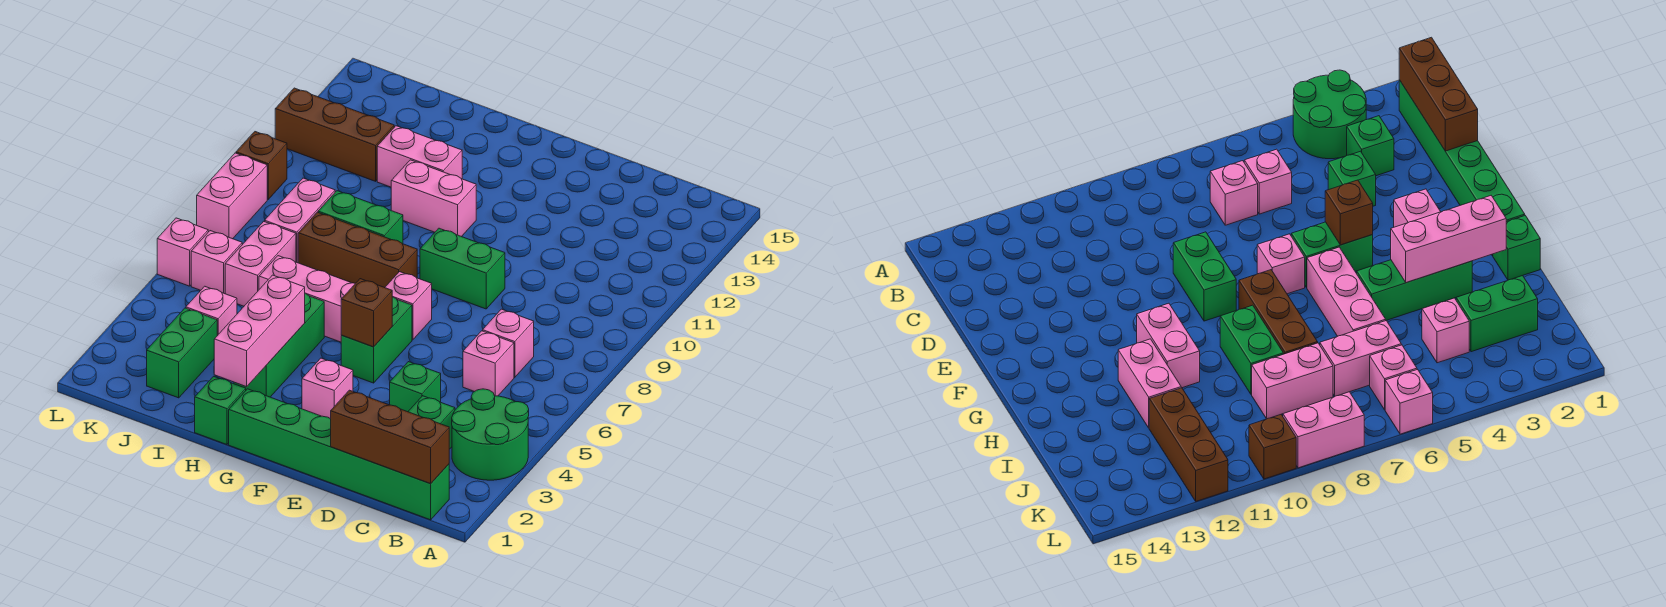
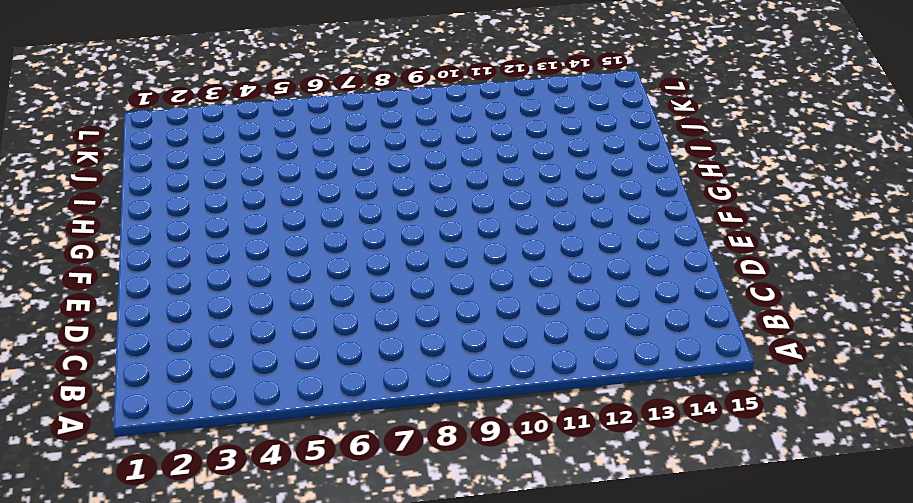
none -> green 2x2 round brick [452,389,529,480]
none -> green 1x6 brick [229,389,449,520]
none -> green 1x1 brick [408,396,455,449]

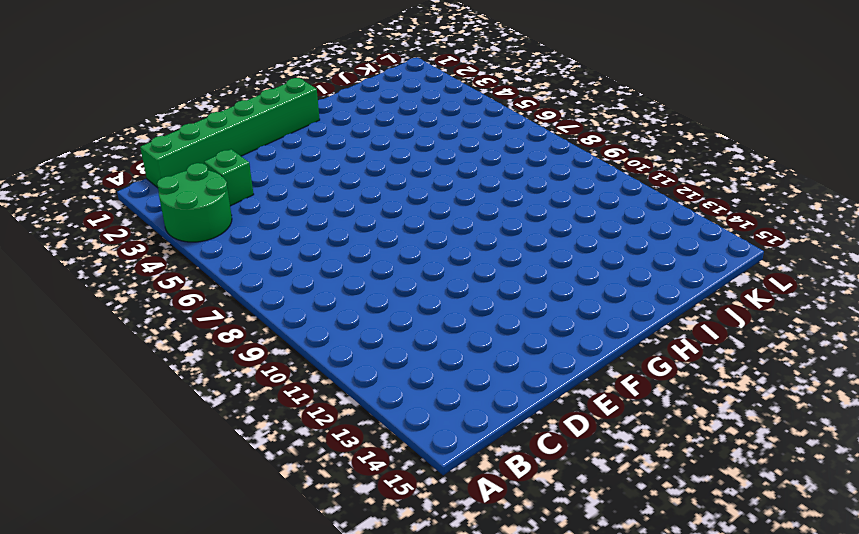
none -> pink 1x1 brick [463,331,514,396]
none -> pink 1x1 brick [483,309,534,377]
none -> green 1x1 brick [390,362,441,412]

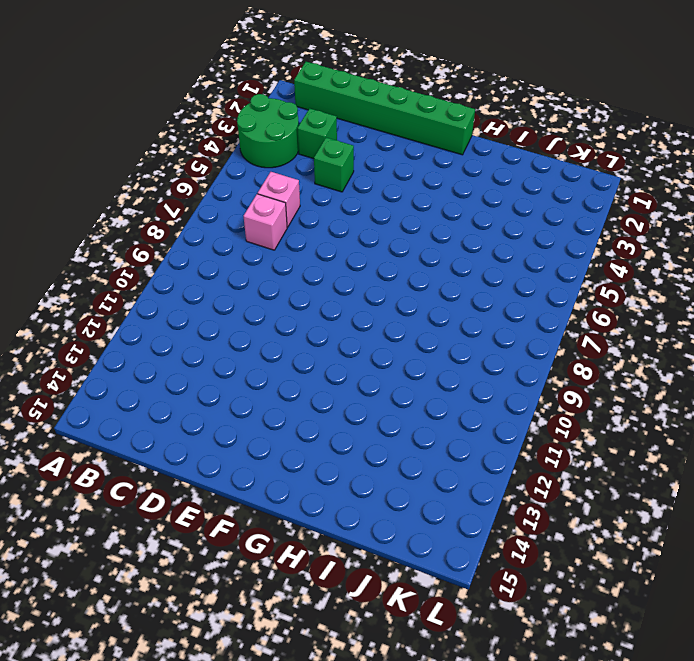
none -> green 1x2 brick [420,228,505,309]
none -> pink 1x1 brick [302,358,353,419]
none -> green 1x2 brick [341,297,412,383]

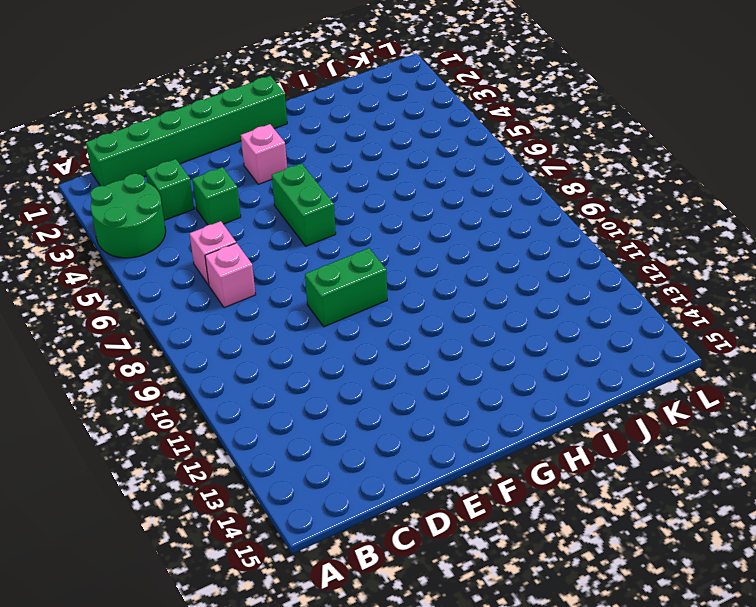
none -> pink 1x1 brick [385,272,432,340]
none -> pink 1x3 brick [259,256,355,342]
none -> brown 1x3 brick [298,212,417,288]

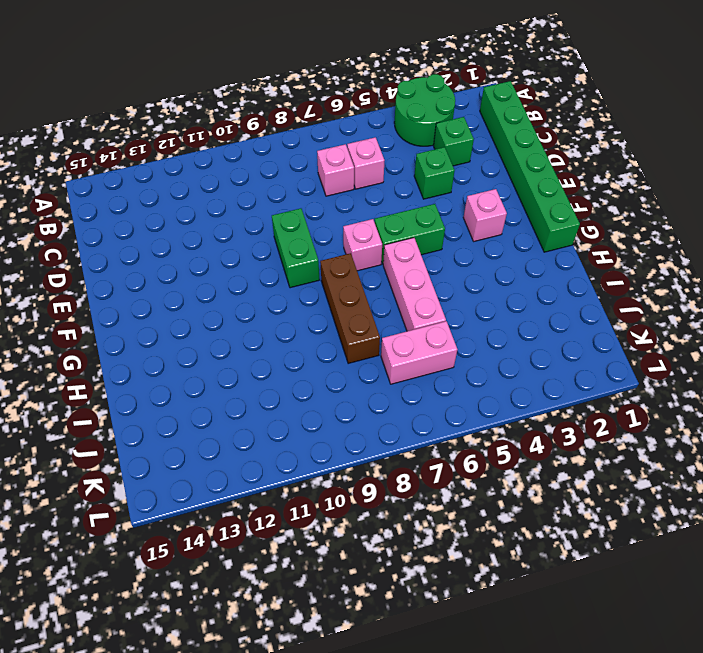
none -> pink 1x2 brick [391,160,476,237]
none -> green 1x1 brick [195,376,246,445]
none -> green 1x3 brick [234,293,324,397]

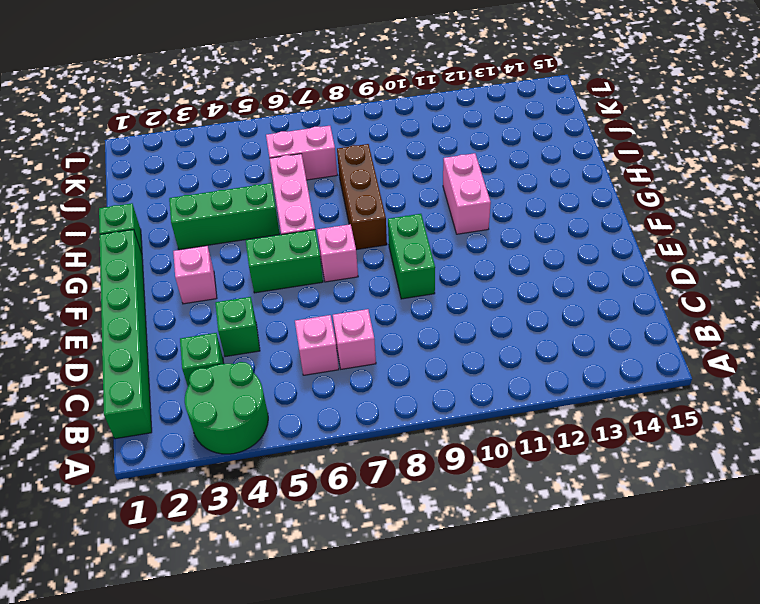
none -> green 1x2 brick [318,191,403,244]
none -> pink 1x2 brick [377,126,462,187]
none -> green 1x2 brick [147,308,217,398]

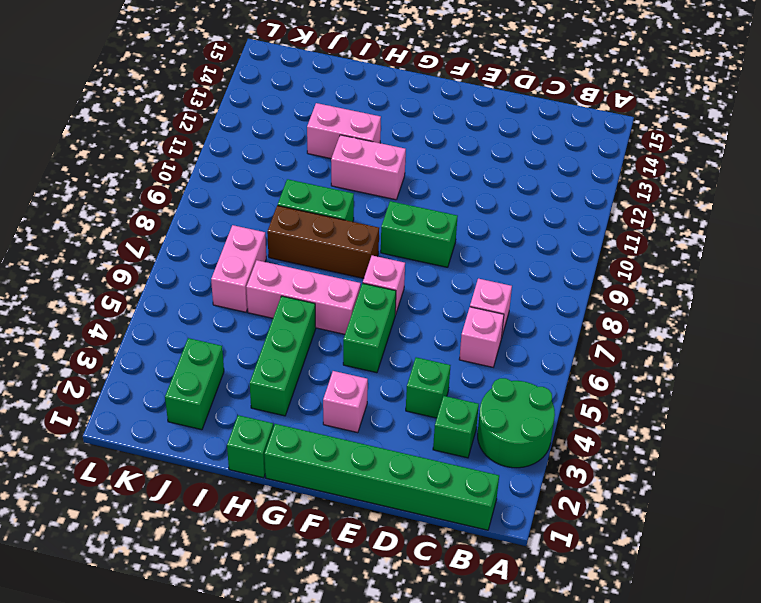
none -> pink 1x1 brick [186,286,237,336]
none -> pink 1x2 brick [265,178,335,263]
none -> brown 1x3 brick [275,88,394,181]

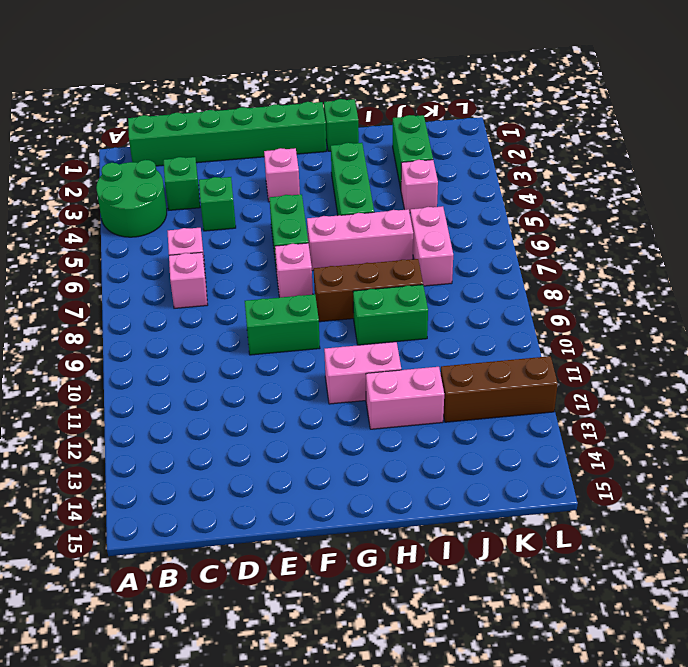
none -> pink 1x2 brick [265,178,335,263]
none -> pink 1x1 brick [191,231,242,294]
none -> pink 1x1 brick [157,218,208,286]

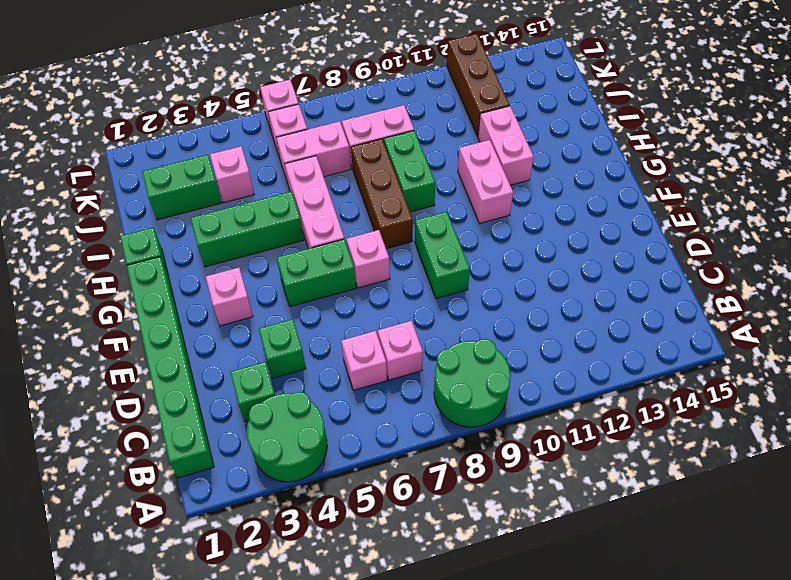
green 2x2 round brick [434,339,510,427] -> none
none -> pink 1x2 brick [197,153,267,239]
none -> brown 1x1 brick [236,132,287,199]
none -> brown 1x3 brick [331,390,449,483]

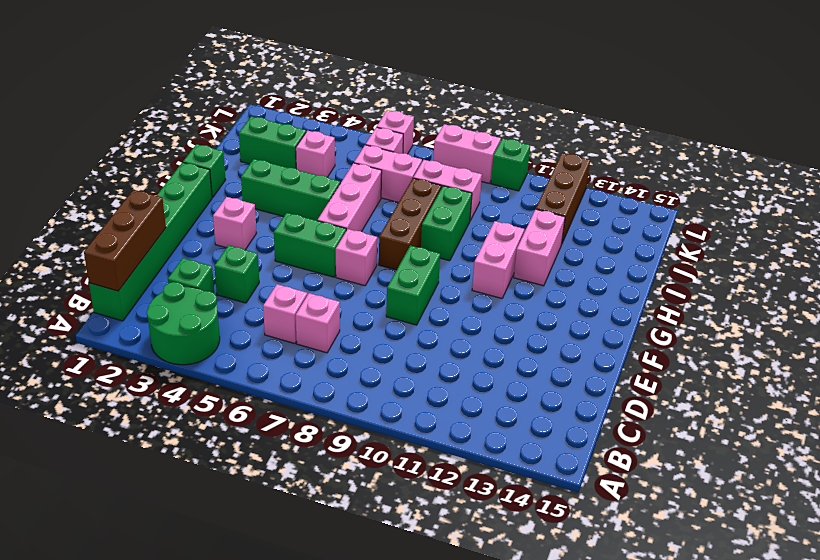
green 1x1 brick [491,138,530,191] -> brown 1x1 brick [236,132,287,199]
none -> brown 1x1 brick [341,279,392,347]
none -> pink 1x3 brick [214,275,305,387]

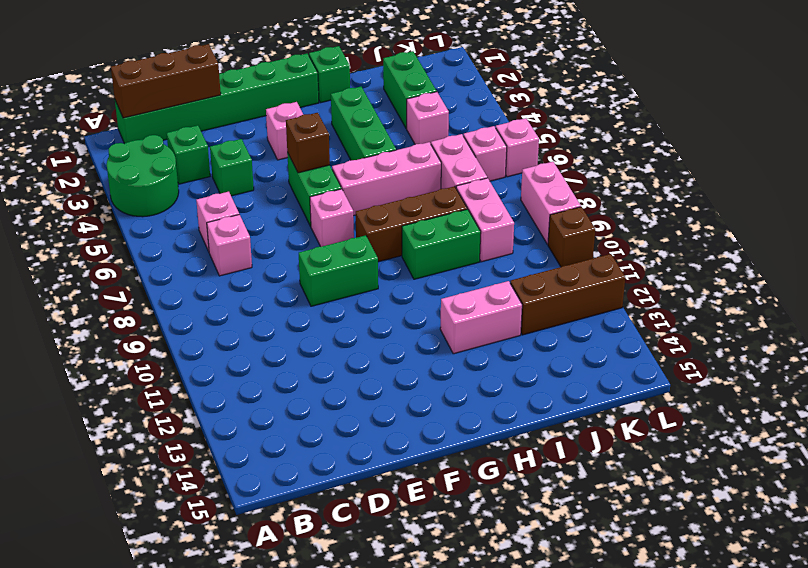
none -> pink 1x2 brick [391,160,476,237]
none -> pink 1x3 brick [214,275,305,387]

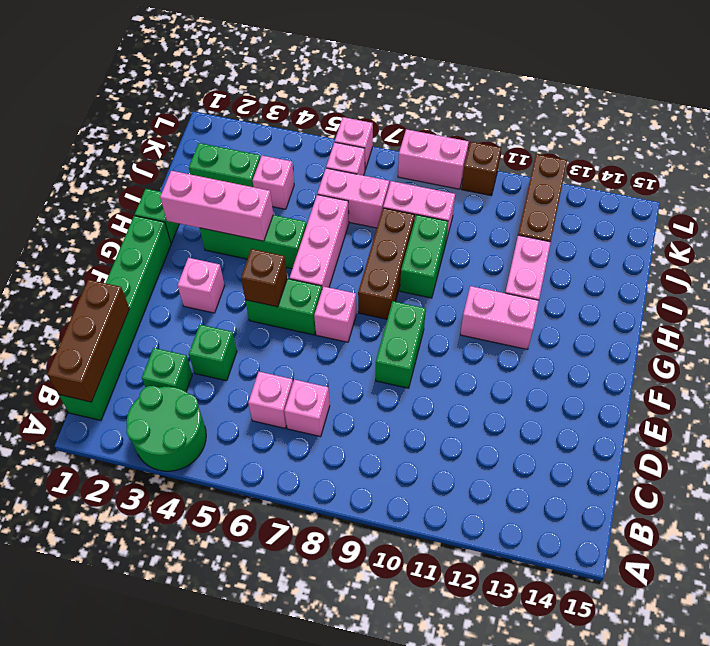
pink 1x2 brick [460,286,539,349] -> pink 1x2 brick turned to [391,160,476,237]

